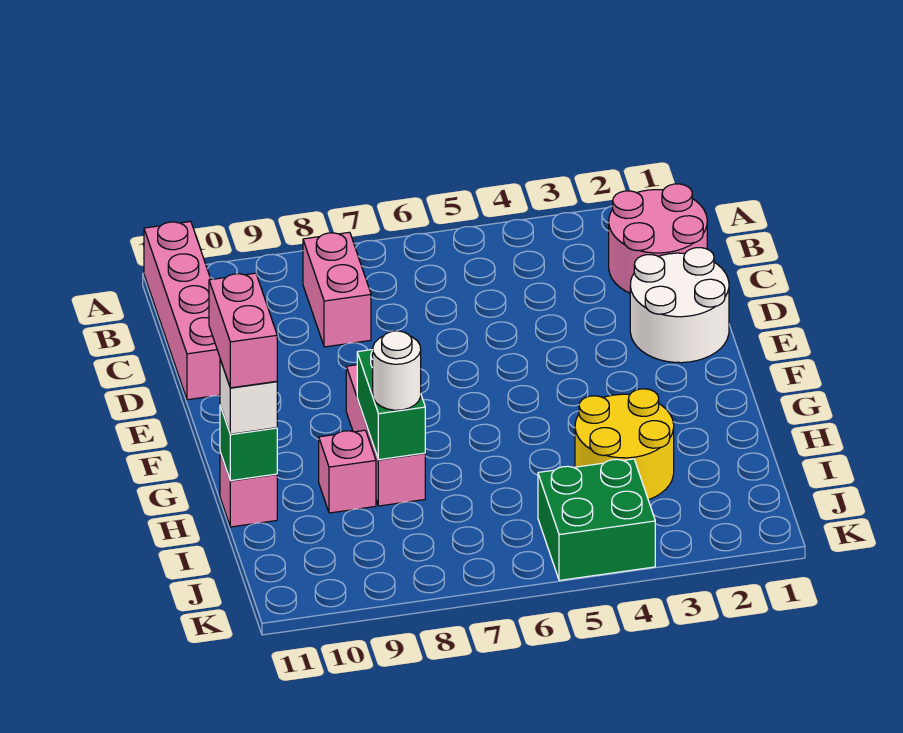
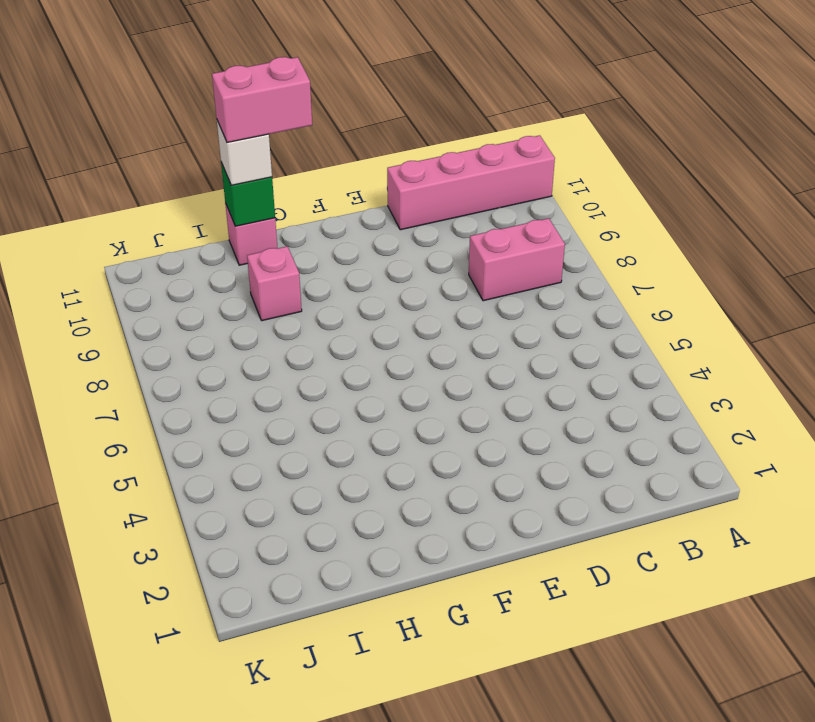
none -> pink 2x2 round brick [609,184,707,293]
none -> white 2x2 round brick [630,248,729,363]
none -> pink 1x3 brick [346,365,425,506]

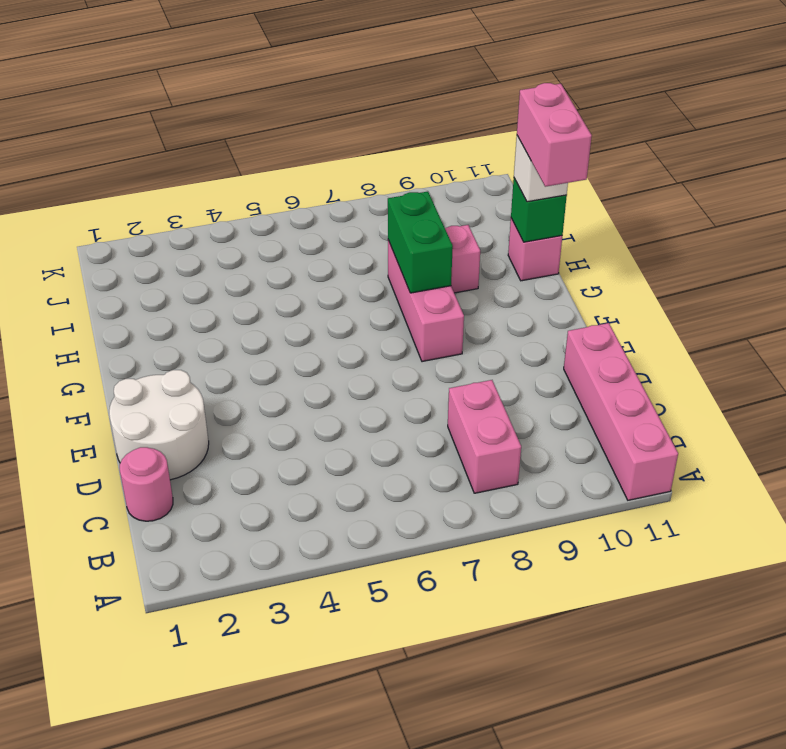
pink 1x1 round brick [120,447,173,521] -> pink 2x2 round brick [609,184,707,293]
none -> yellow 2x2 round brick [575,389,674,500]
none -> green 2x2 brick [538,459,655,581]
none -> white 1x1 round brick [373,331,421,410]

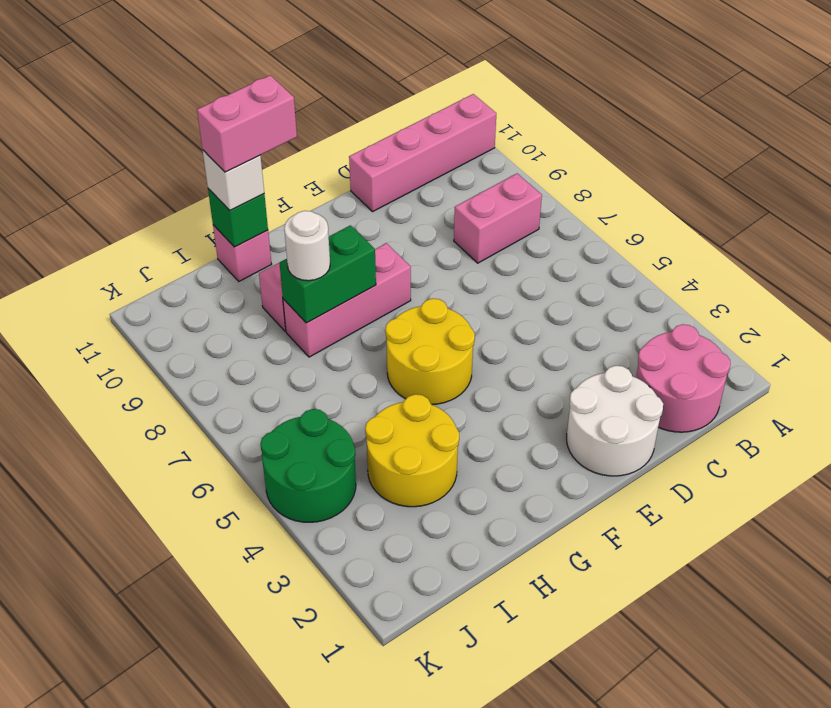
yellow 2x2 round brick [385,299,475,405] -> none
green 2x2 round brick [261,409,356,522] -> green 2x2 brick [538,459,655,581]

